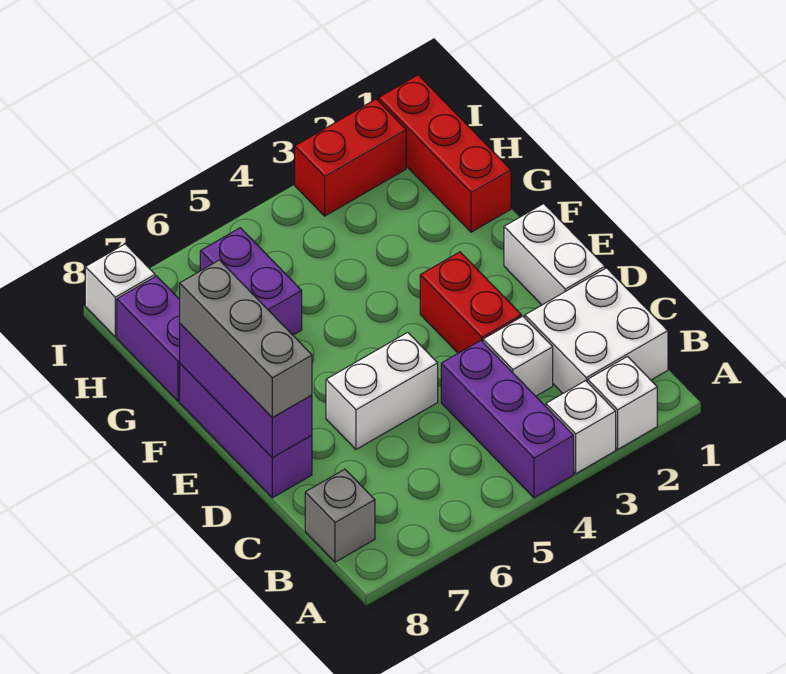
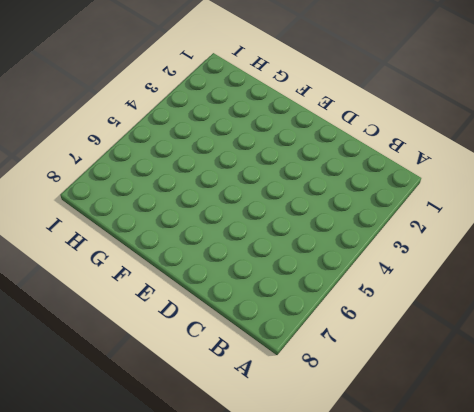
none -> white 1x1 brick [588,357,657,449]
none -> white 1x1 brick [546,381,616,473]
none -> purple 1x3 brick [441,341,574,498]

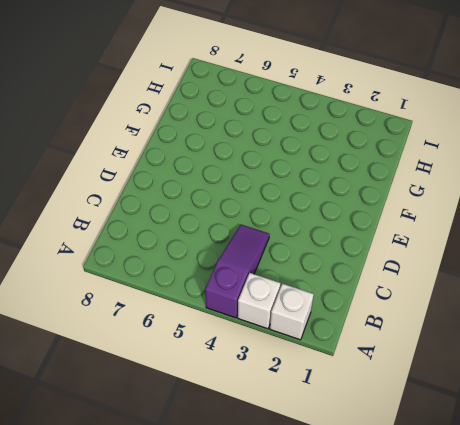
purple 1x3 slope [205,225,270,318] -> purple 1x3 brick [441,341,574,498]
none -> white 2x2 brick [525,268,668,393]
none -> grey 1x1 brick [305,469,375,562]
none -> white 1x1 brick [483,316,553,396]

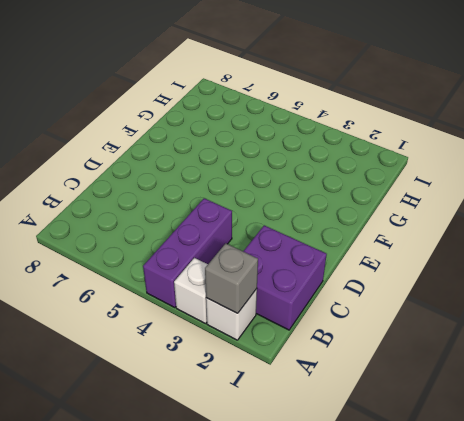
grey 1x1 brick [205,243,258,313] -> grey 1x1 brick moved to [305,469,375,562]
purple 2x2 brick [243,225,327,330] -> white 2x2 brick [525,268,668,393]
none -> white 1x1 brick [483,316,553,396]
none -> white 1x2 brick [504,204,605,305]
none -> red 1x2 brick [420,252,521,353]

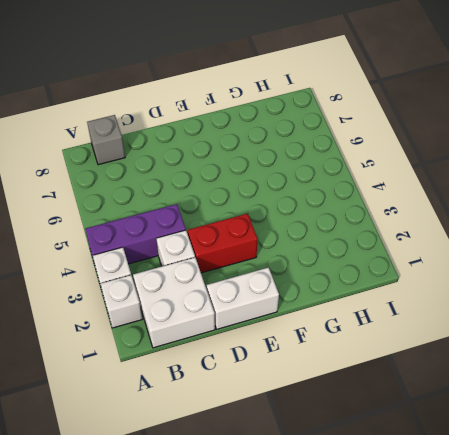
none -> white 1x2 brick [326,332,438,449]
none -> purple 1x3 brick [180,364,312,498]
none -> red 1x3 brick [378,75,511,232]

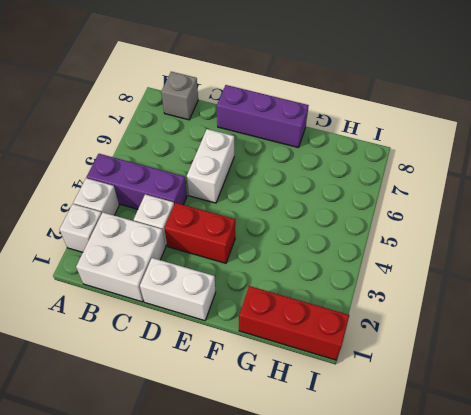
none -> purple 1x2 brick [200,228,302,335]
none -> purple 1x2 brick [117,276,180,401]
none -> red 1x2 brick [295,99,406,216]

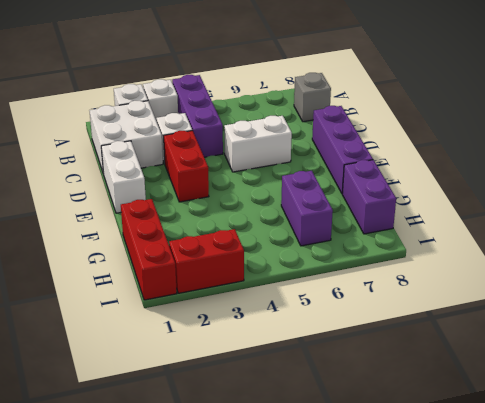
none -> white 1x1 brick [85,244,155,337]
none -> purple 1x3 brick [180,324,312,458]
none -> grey 1x3 brick [180,260,312,417]

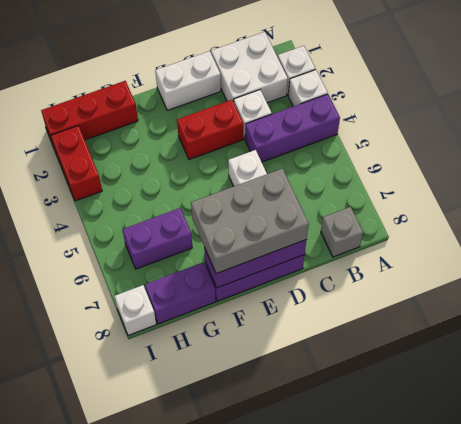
grey 2x3 brick [191,169,309,274] -> grey 1x3 brick [180,260,312,417]

